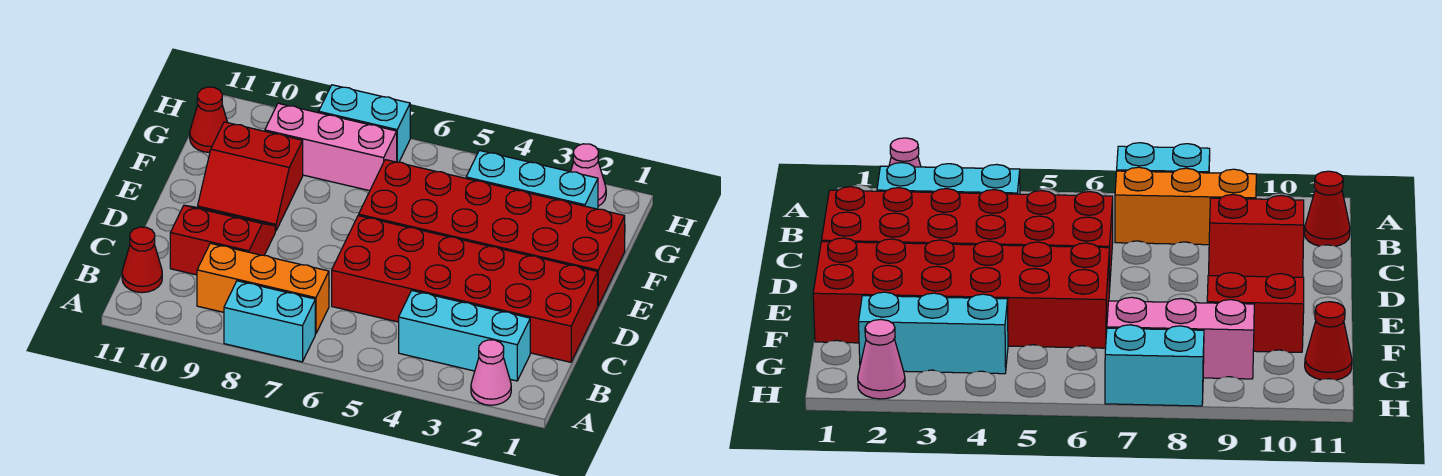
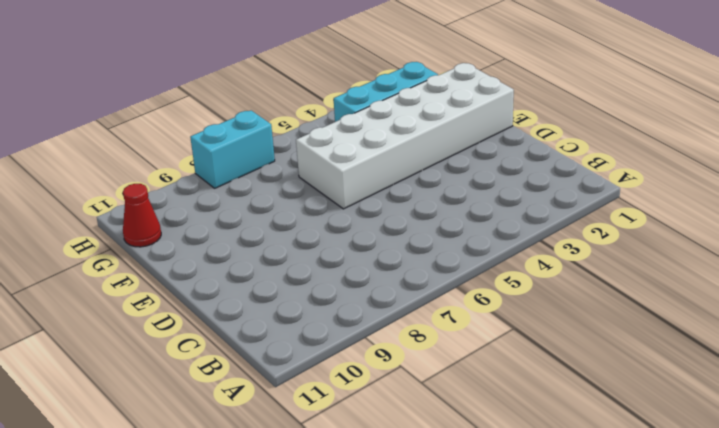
white 2x6 brick [296,63,514,209] -> red 2x6 brick [359,160,625,306]
none -> pink 1x1 cone [471,340,511,405]
none -> cyan 1x2 brick [224,281,315,362]
none -> cyan 1x3 brick [399,291,530,381]

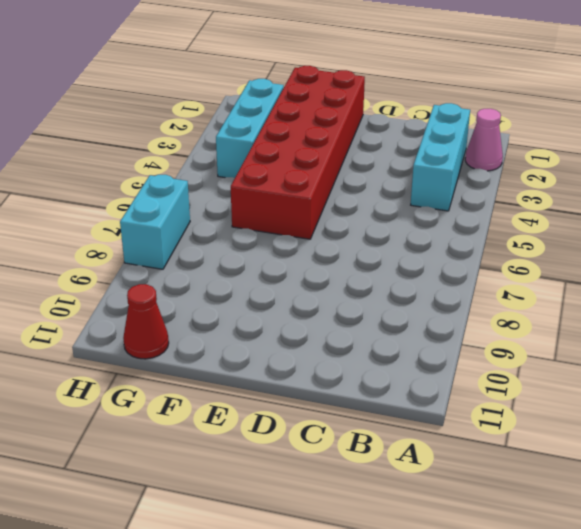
none -> cyan 1x2 brick [224,281,315,362]
none -> orange 1x3 brick [197,243,329,334]
none -> red 1x1 cone [122,227,162,293]

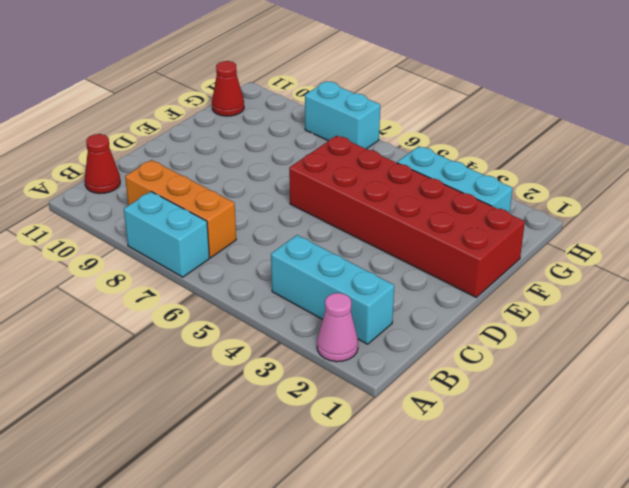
none -> red 2x6 brick [332,216,598,362]
none -> red 2x2 slope [170,205,275,275]
none -> red 2x2 slope [198,122,303,231]

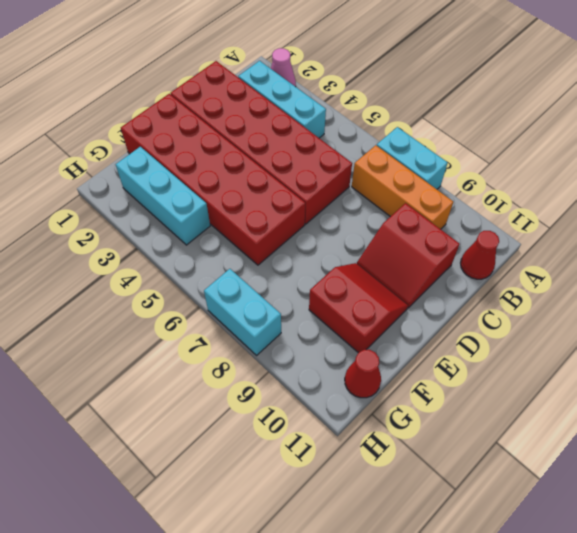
none -> pink 1x3 brick [265,103,397,191]
none -> pink 1x1 cone [571,144,606,206]

